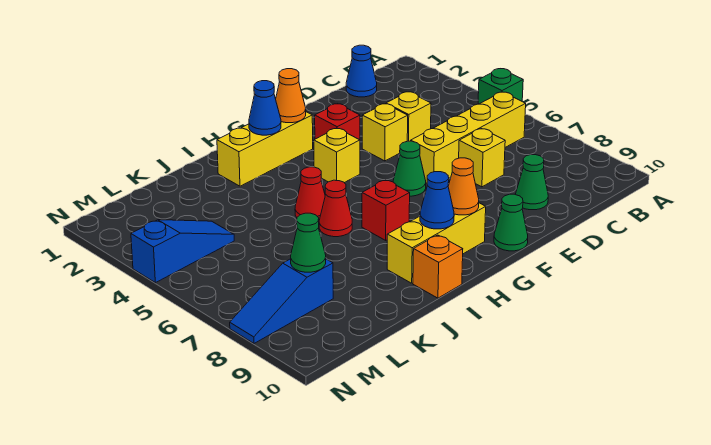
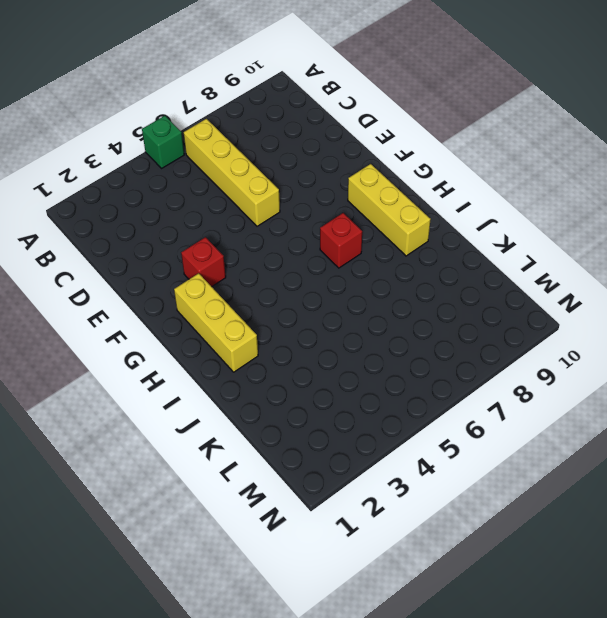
none -> blue 1x1 cone [346,45,377,97]
none -> yellow 1x1 brick [386,92,431,141]
none -> yellow 1x1 brick [459,128,505,187]

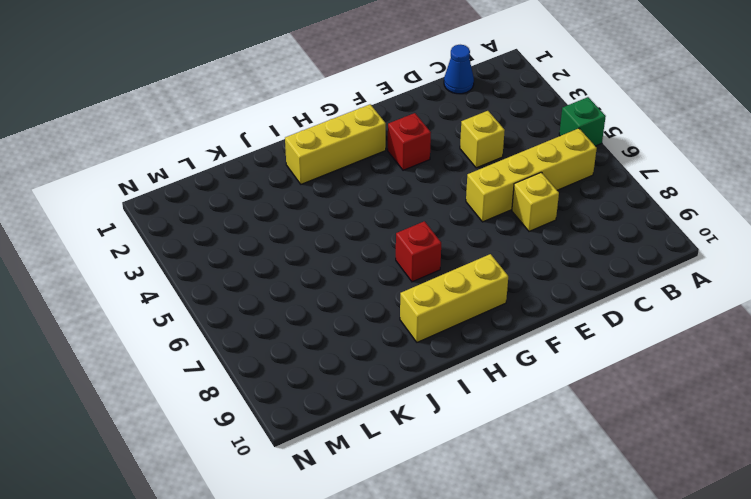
none -> green 1x1 cone [516,155,548,210]
none -> yellow 1x1 brick [362,104,408,161]
none -> green 1x1 cone [393,141,426,196]

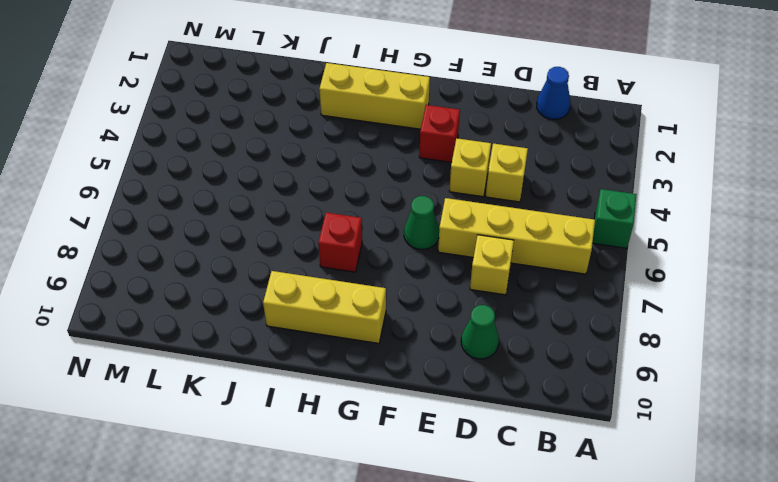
none -> green 1x1 cone [494,194,528,251]
none -> yellow 1x1 brick [314,128,360,183]
none -> red 1x1 cone [295,167,325,220]

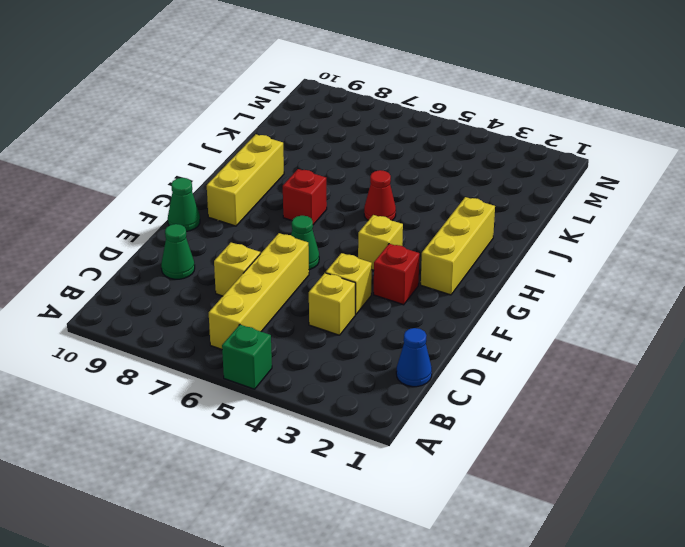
none -> red 1x1 cone [319,180,352,237]
none -> orange 1x1 brick [413,235,463,298]
none -> blue 1x3 slope [131,220,234,283]

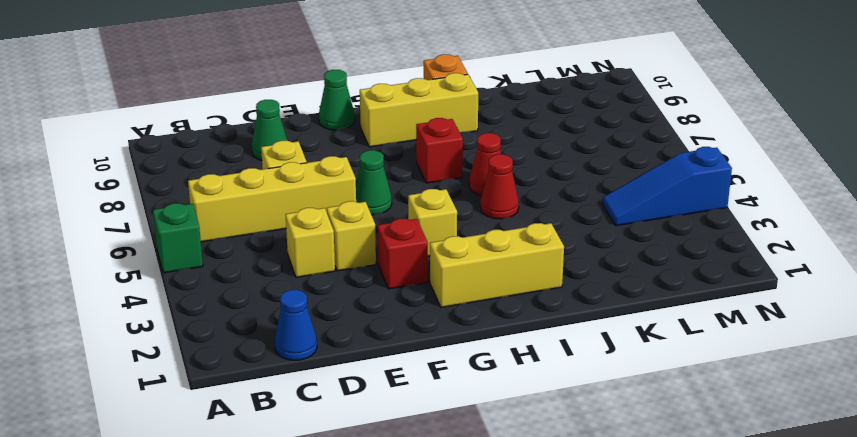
none -> blue 1x3 slope [230,259,333,343]
none -> orange 1x1 cone [276,69,306,123]
none -> orange 1x1 cone [448,158,479,215]

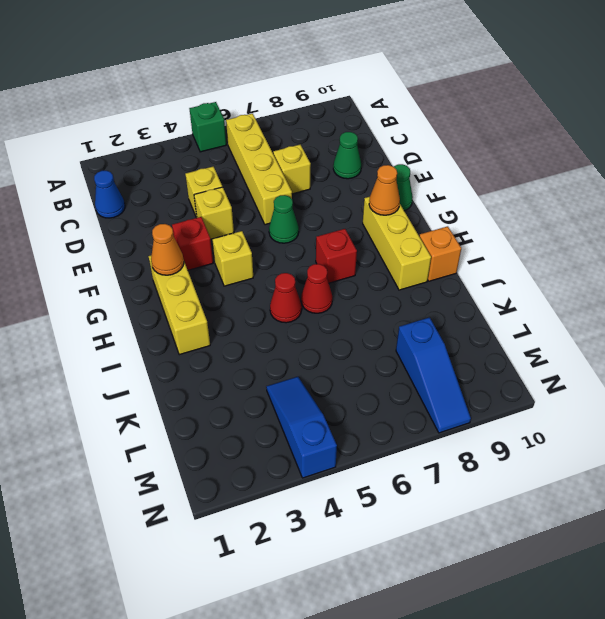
none -> blue 1x1 cone [249,81,281,135]
none -> blue 1x1 cone [420,172,454,229]
none -> green 1x1 cone [291,213,326,272]

